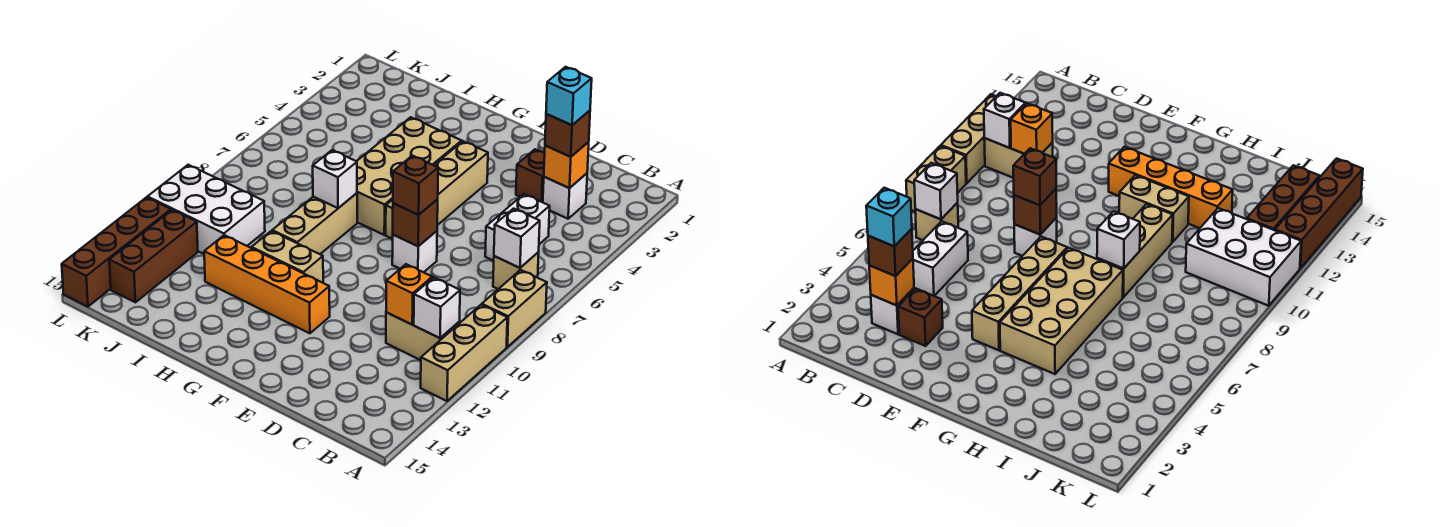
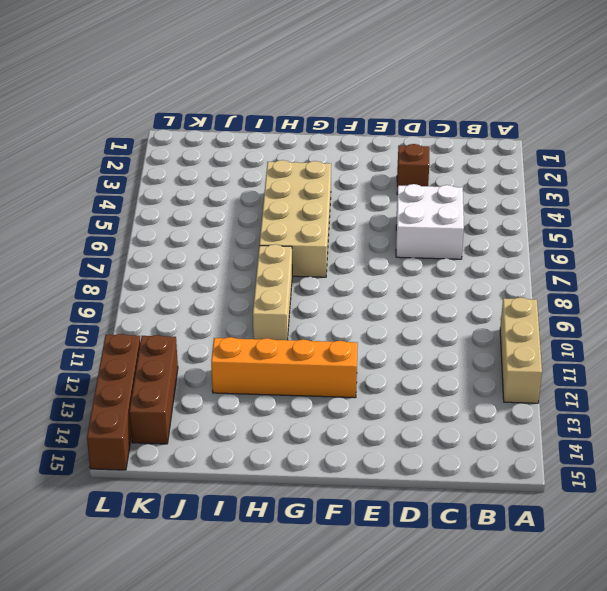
white 2x2 brick [396,184,464,259] -> white 1x2 brick [485,194,550,261]
none -> tan 1x2 brick [482,270,547,347]
none -> tan 1x1 brick [493,252,539,289]
none -> tan 1x2 brick [386,312,459,360]

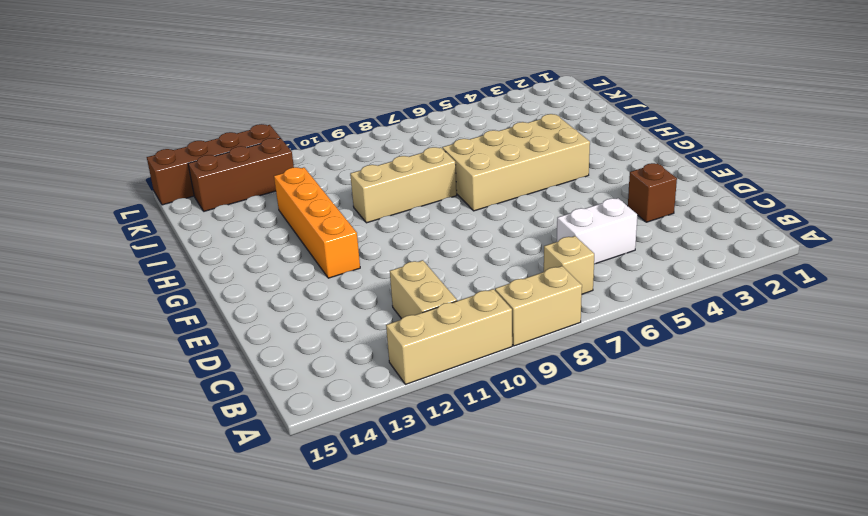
none -> white 1x1 brick [543,173,587,219]
none -> white 1x1 brick [392,231,437,272]
none -> tan 1x4 brick [386,141,488,239]

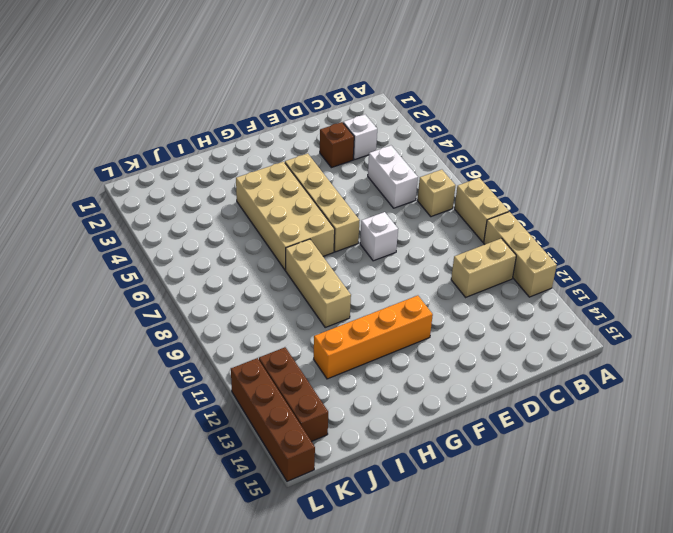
none -> tan 1x2 brick [252,231,323,283]
none -> white 2x3 brick [148,165,265,254]
none -> white 1x1 brick [494,209,540,268]

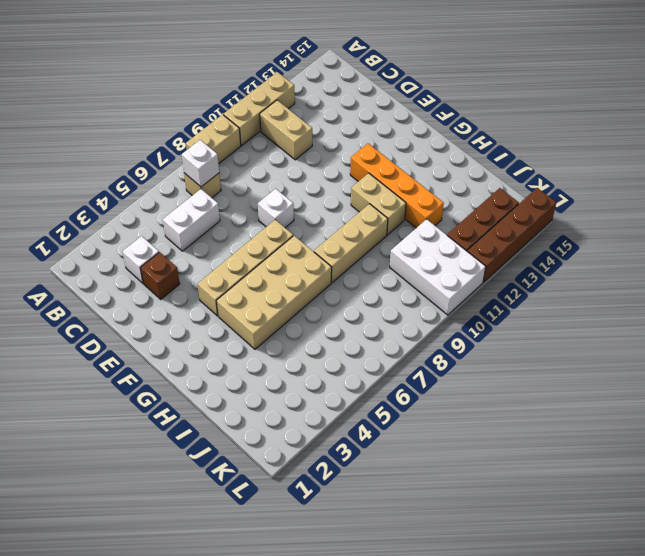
none -> white 1x1 brick [414,277,460,338]
none -> orange 1x1 brick [544,142,589,188]
none -> orange 1x1 brick [386,264,432,324]

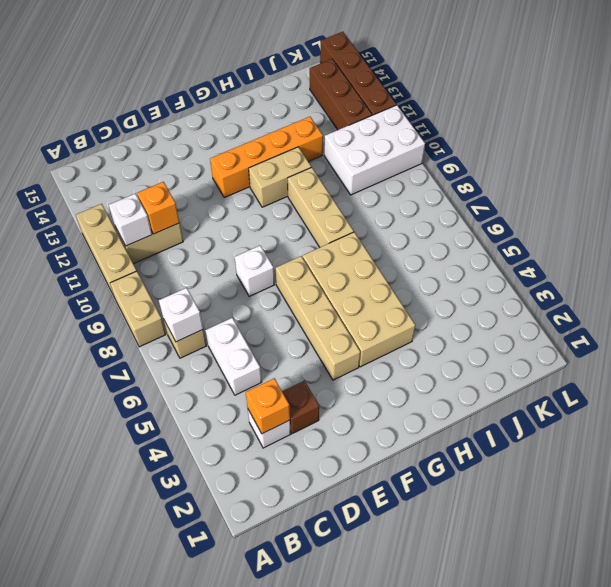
none -> brown 1x1 brick [393,199,438,246]
none -> white 1x1 brick [313,150,357,208]
none -> brown 1x1 brick [545,111,590,157]

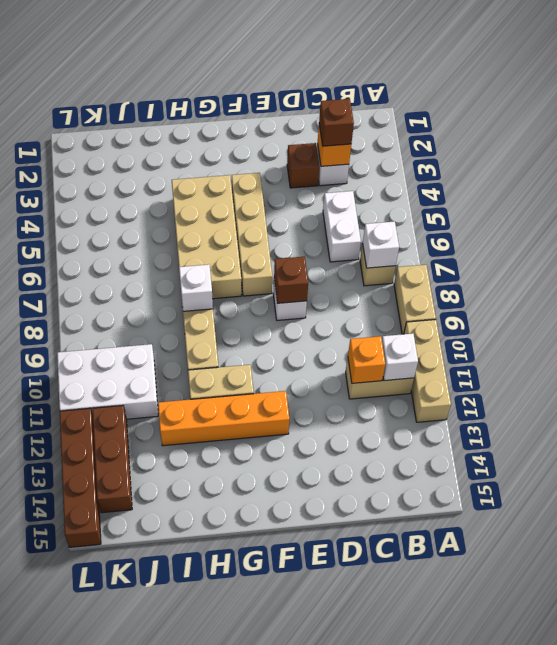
none -> brown 1x1 brick [393,156,438,215]
none -> cyan 1x1 brick [546,67,592,125]

